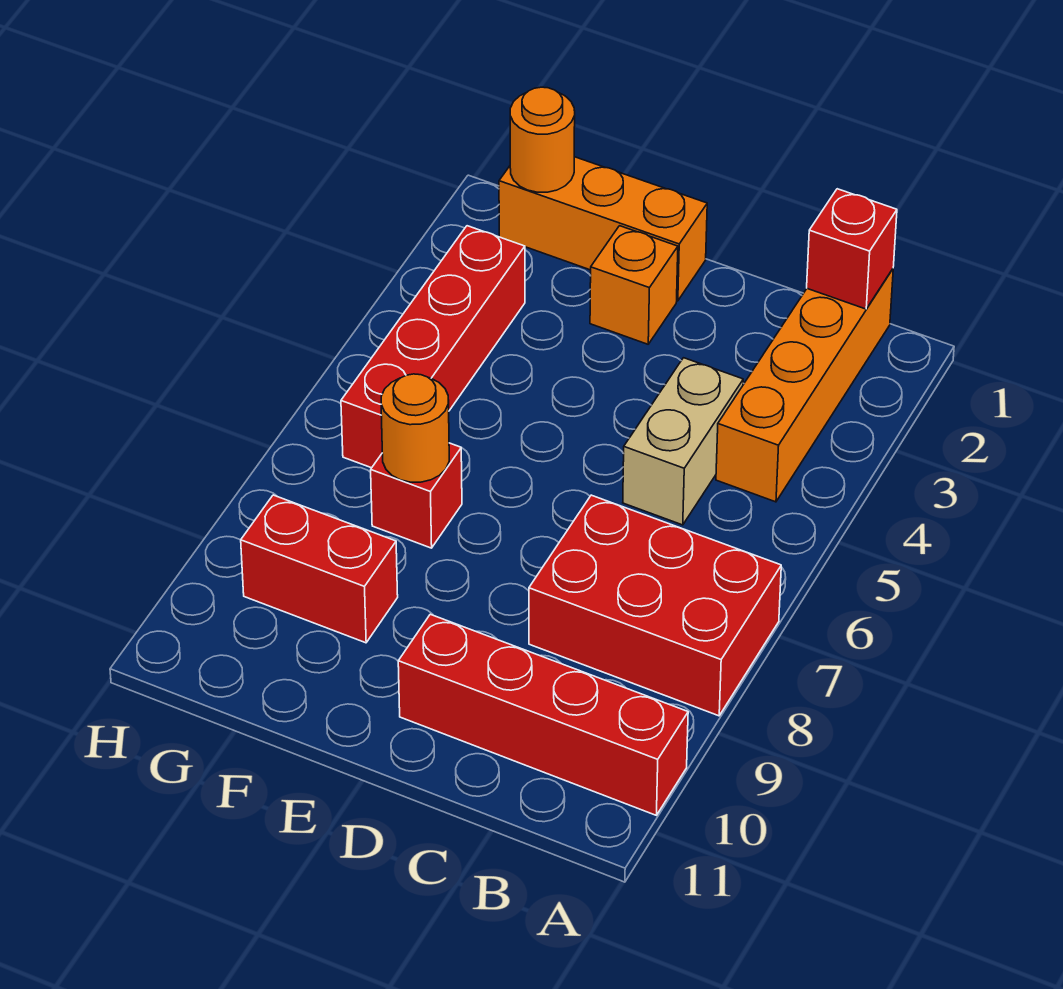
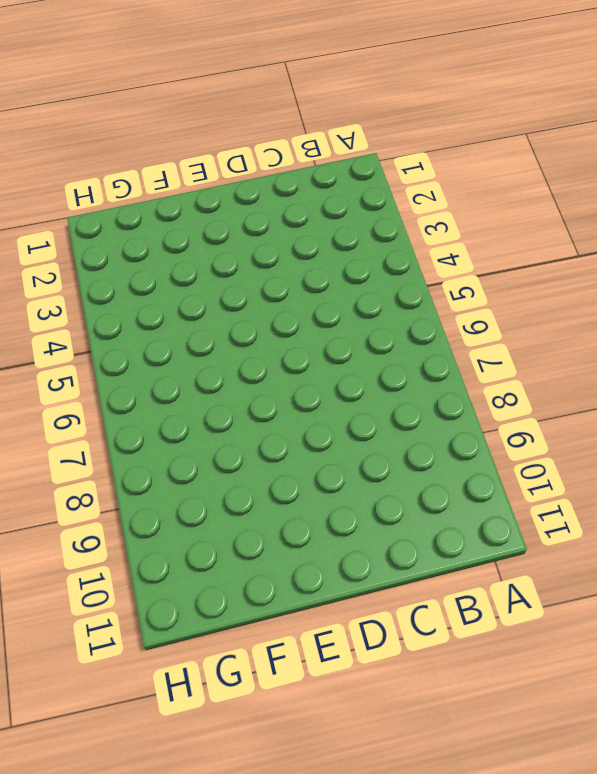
none -> red 2x3 brick [529,495,781,716]
none -> red 1x4 brick [398,614,688,815]
none -> orange 1x4 brick [716,269,893,502]

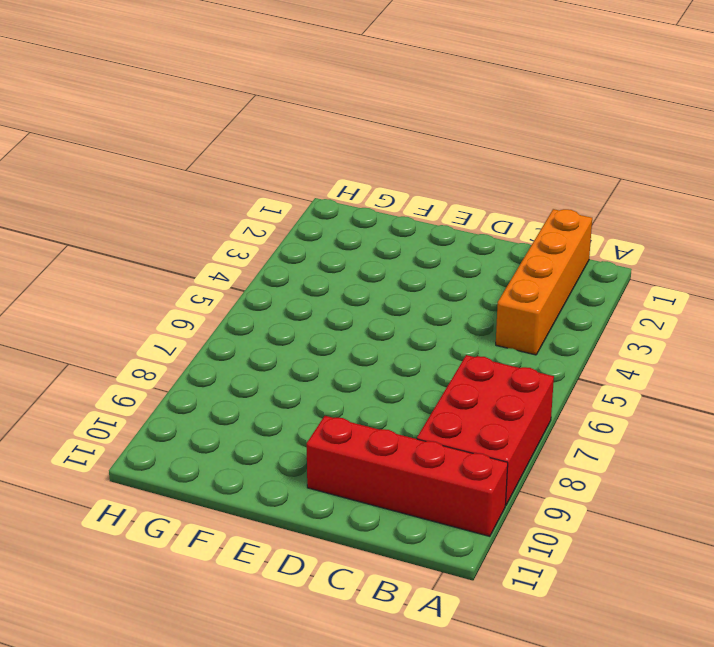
red 2x3 brick [417,355,554,505] -> red 2x3 brick turned to [529,495,781,716]
none -> tan 1x2 brick [623,358,743,525]
none -> orange 1x3 brick [499,157,707,301]
none -> orange 1x1 brick [590,226,678,344]

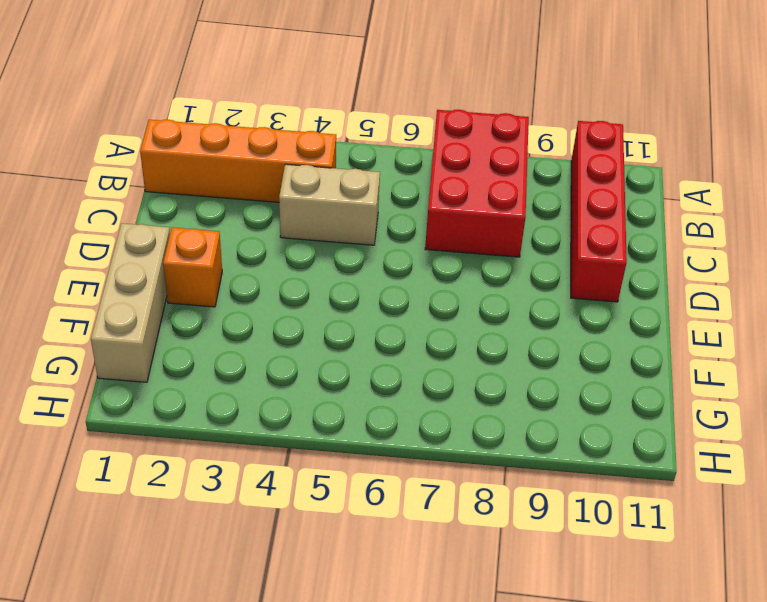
tan 1x3 brick [91,223,170,382] -> orange 1x3 brick [499,157,707,301]
none -> red 1x1 brick [371,443,462,548]
none -> red 1x2 brick [241,495,398,643]
none -> red 1x4 brick [341,226,525,468]

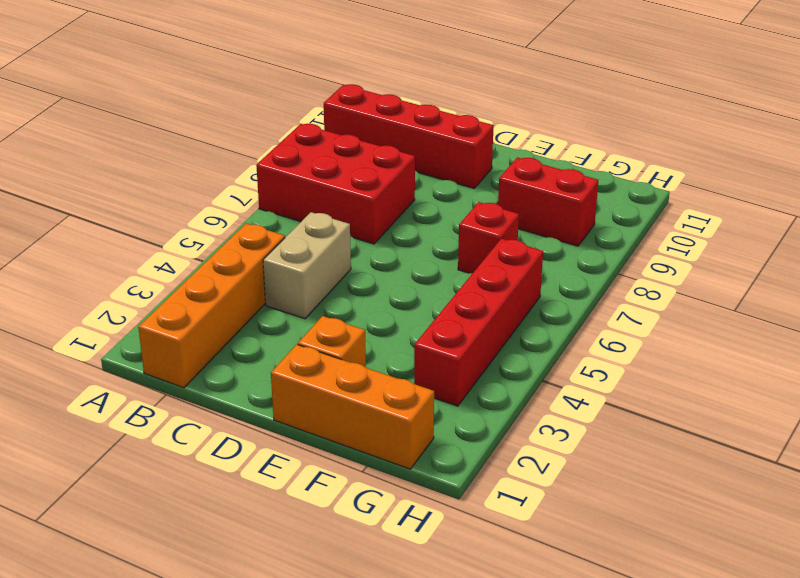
none -> red 1x1 brick [807,189,897,309]
none -> orange 1x1 round brick [381,374,449,482]
none -> orange 1x1 round brick [510,87,575,192]

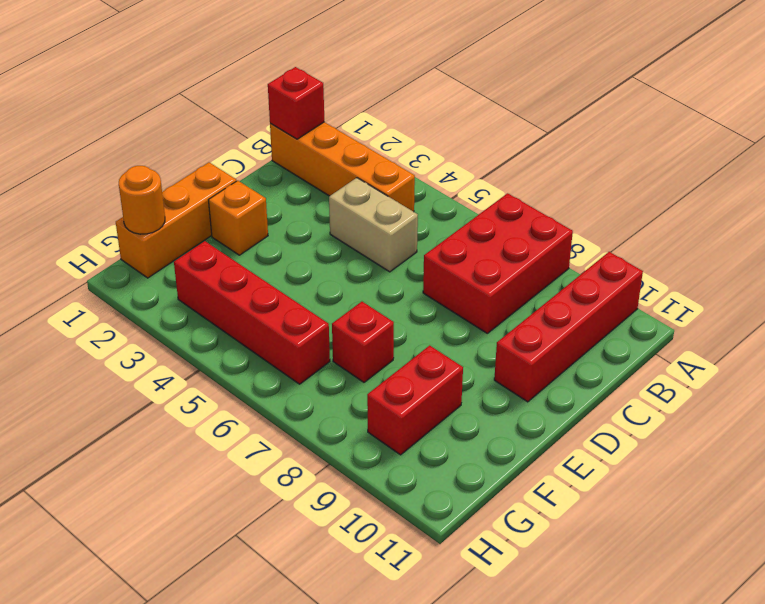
none -> orange 1x1 round brick [381,374,449,482]

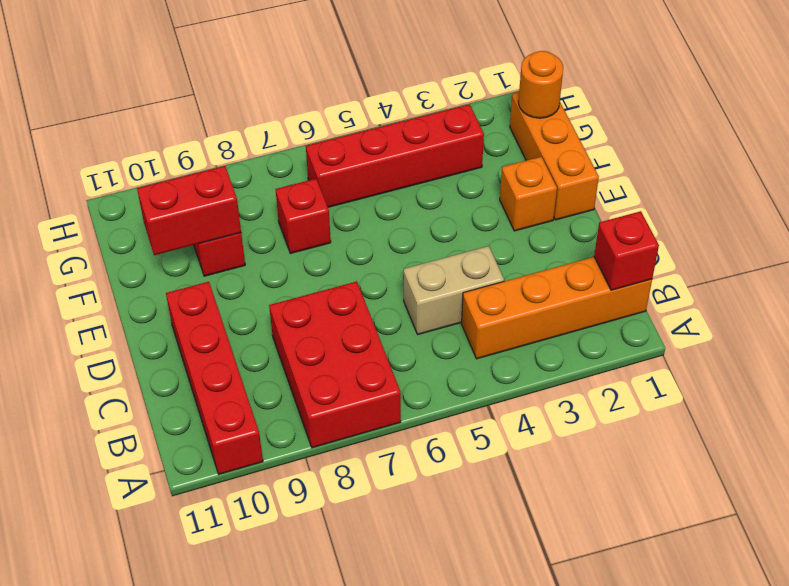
red 1x2 brick [137,166,241,255] -> none
none -> orange 1x1 round brick [381,374,449,482]

